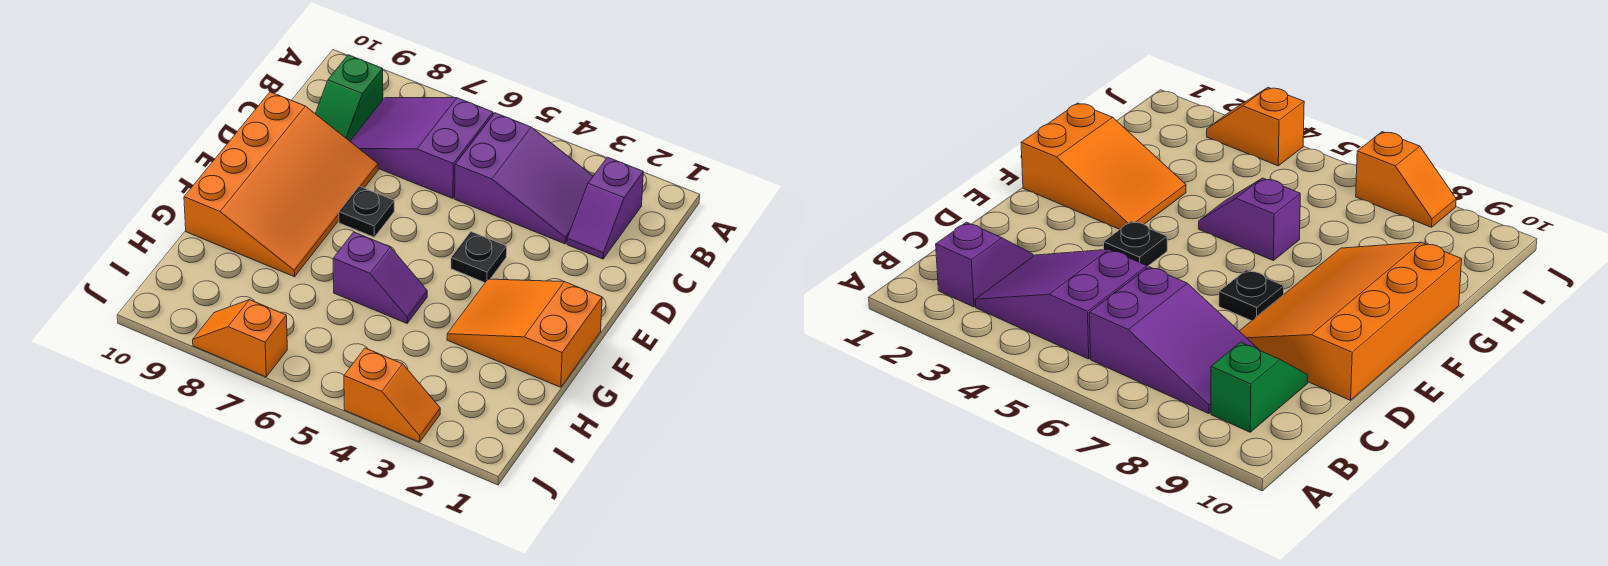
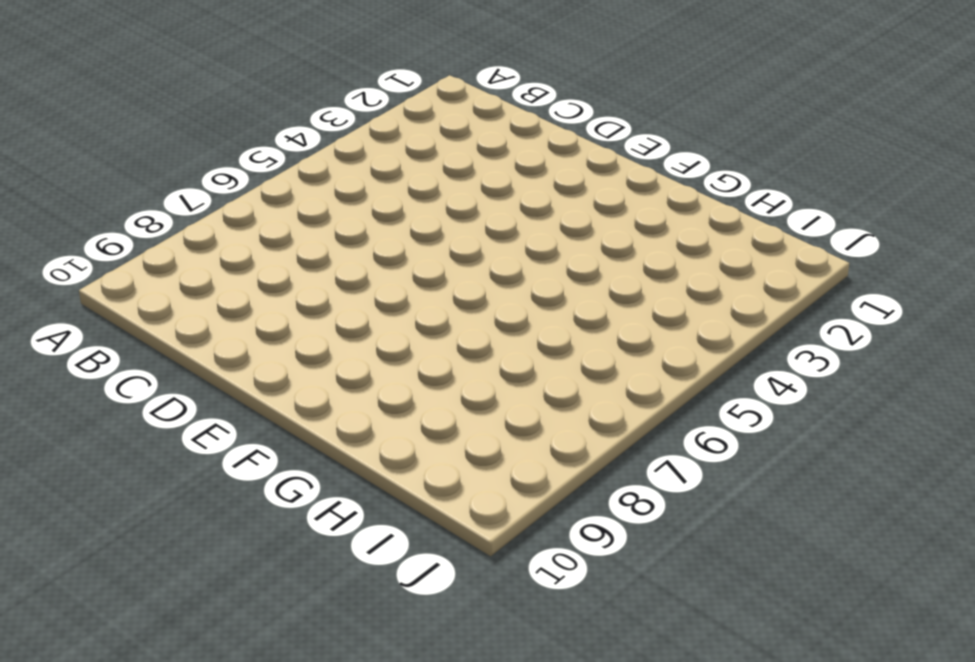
none -> purple 1x2 slope [567,157,643,259]
none -> purple 2x3 slope [455,113,593,244]

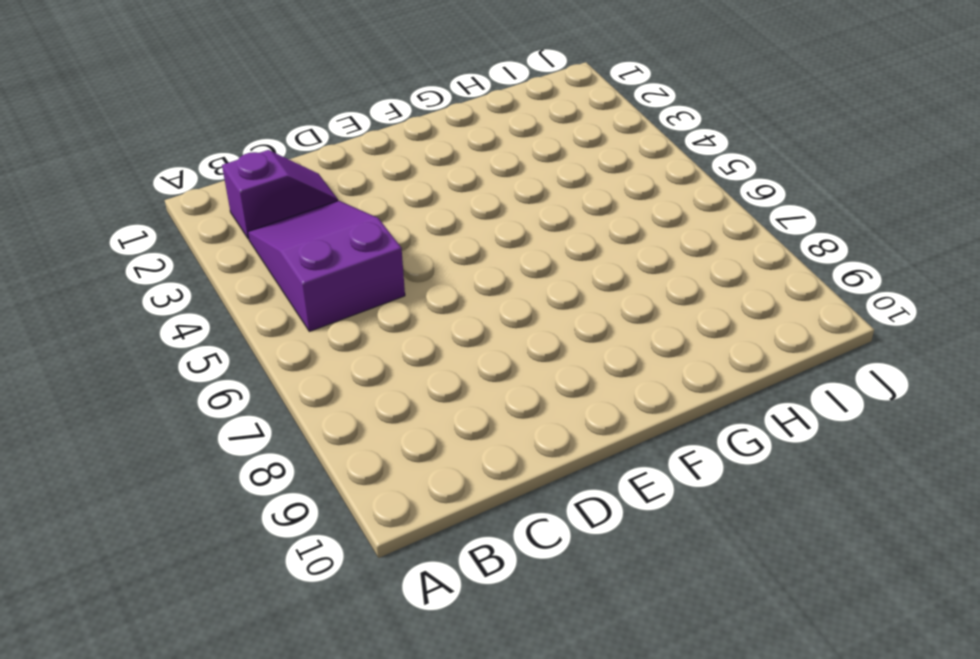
none -> purple 2x3 slope [350,98,493,199]
none -> green 1x2 slope [315,55,383,141]

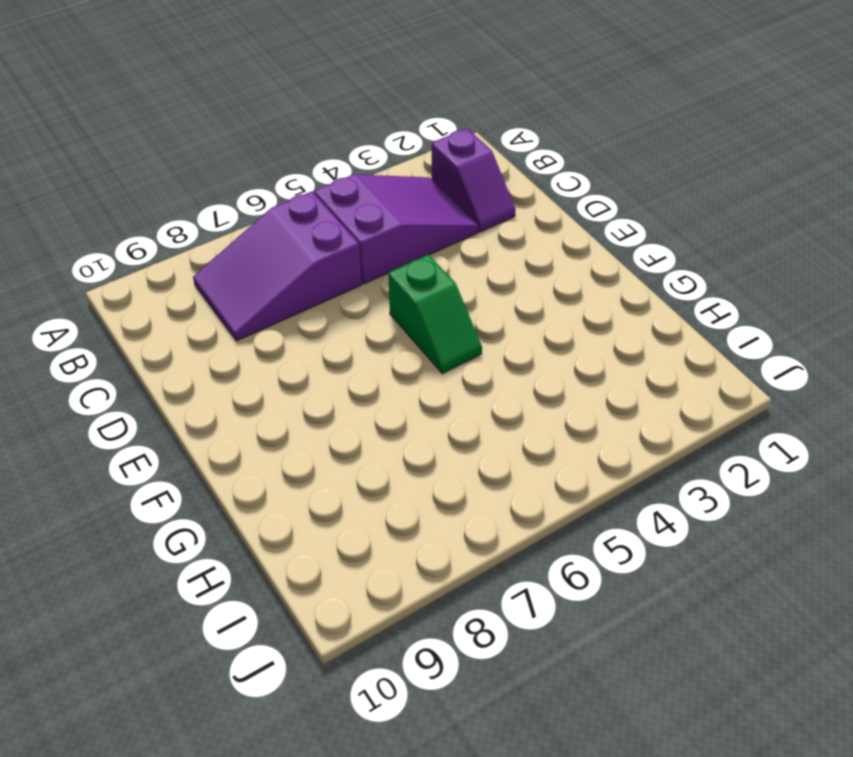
green 1x2 slope [388,255,482,374] -> green 1x2 slope moved to [315,55,383,141]
none -> orange 3x4 slope [184,92,378,277]
none -> black 1x1 plate [451,232,507,283]

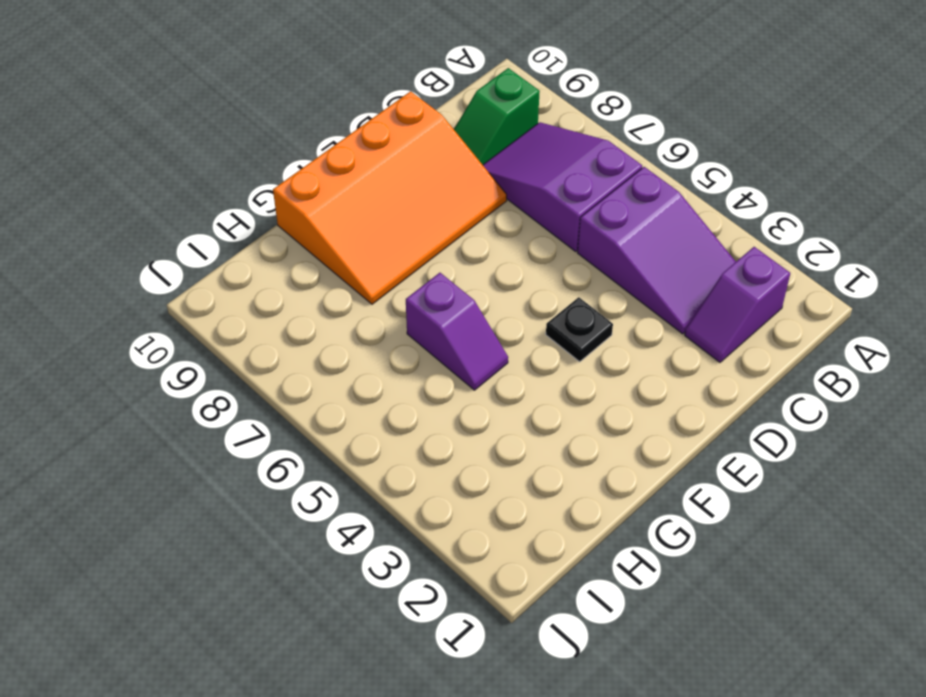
none -> black 1x1 plate [339,186,394,237]
none -> orange 2x3 slope [447,279,602,387]

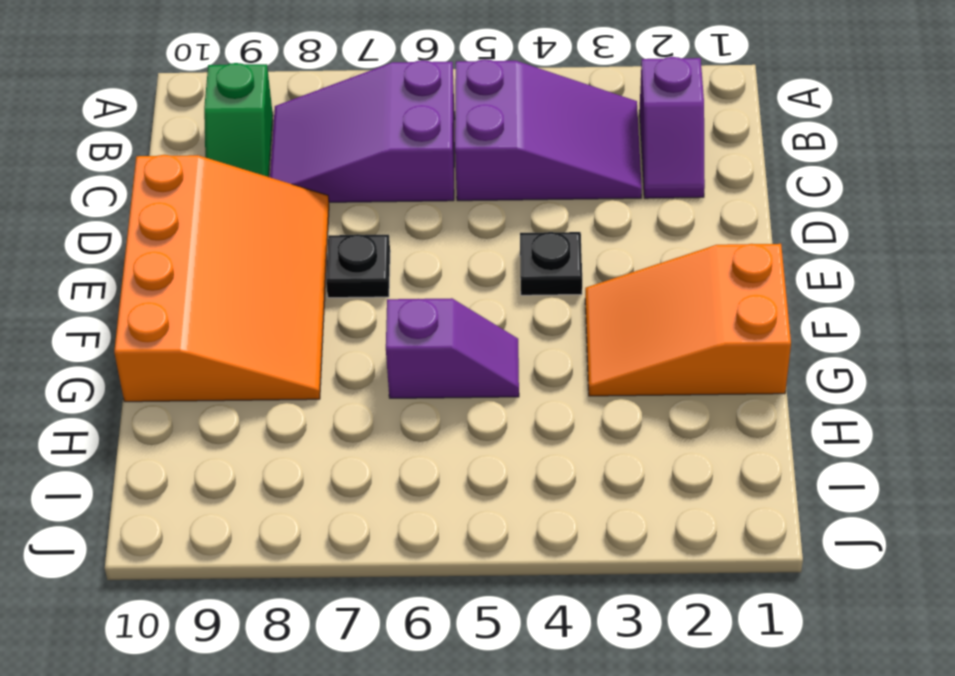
none -> orange 1x2 slope [344,348,440,442]
none -> orange 1x2 slope [193,300,287,377]

